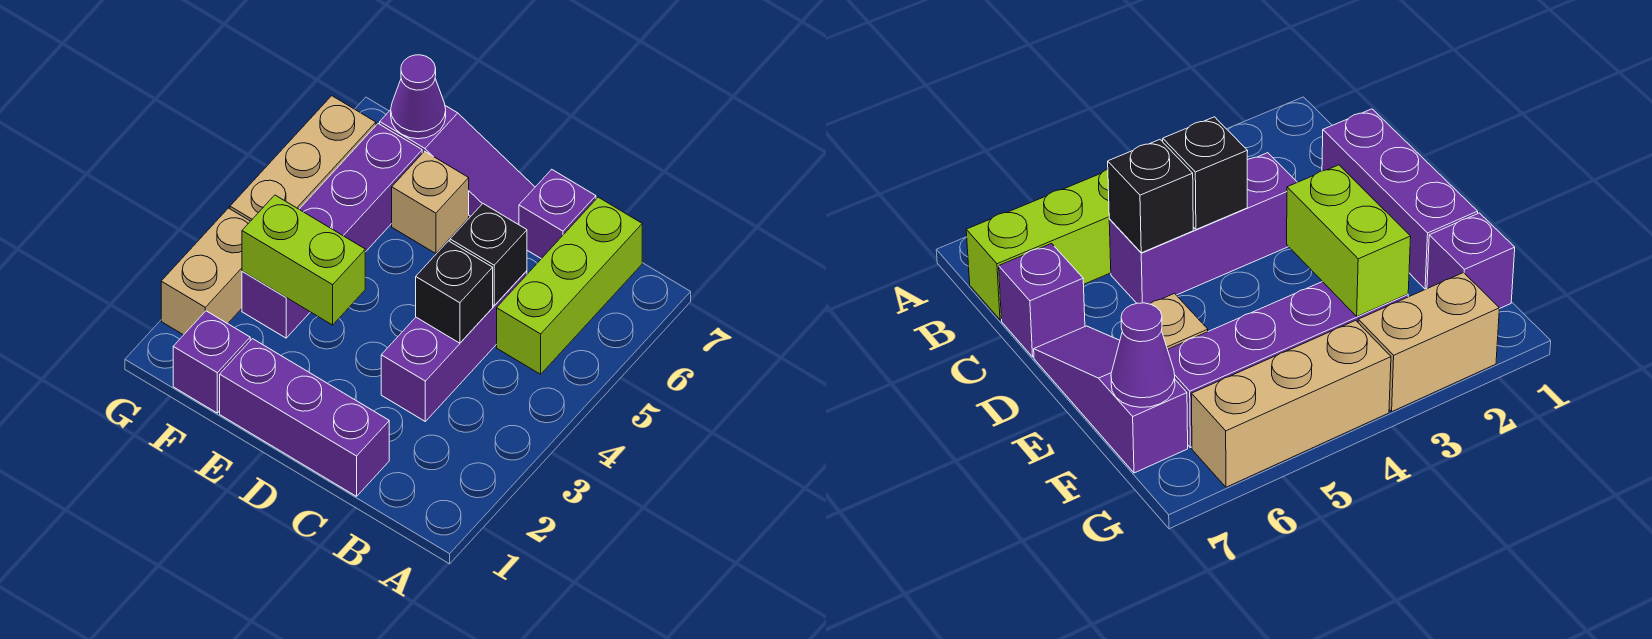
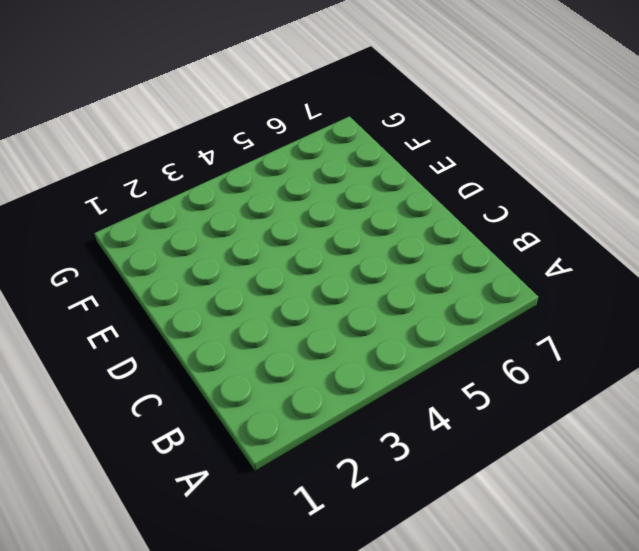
none -> lime 1x3 brick [497,197,642,374]
none -> purple 1x3 brick [220,339,389,496]
none -> purple 1x3 brick [381,271,527,421]

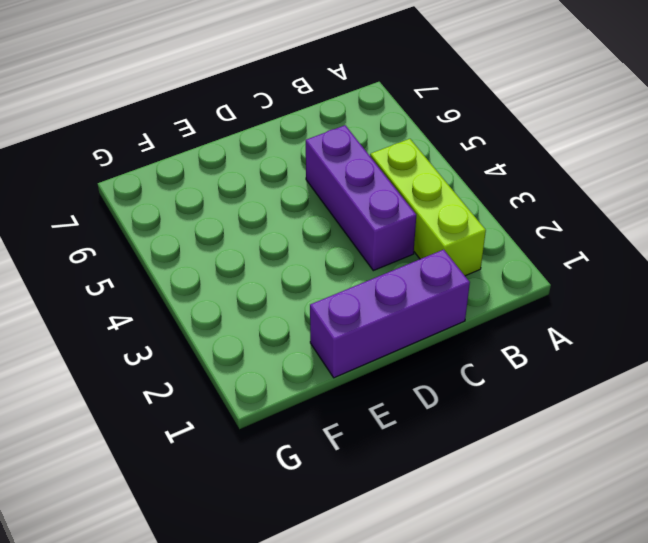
lime 1x3 brick [370,139,486,276] -> lime 1x3 brick moved to [497,197,642,374]
none -> purple 1x1 brick [519,169,596,259]
none -> purple 1x3 slope [380,106,535,225]
none -> tan 1x1 brick [392,151,469,254]

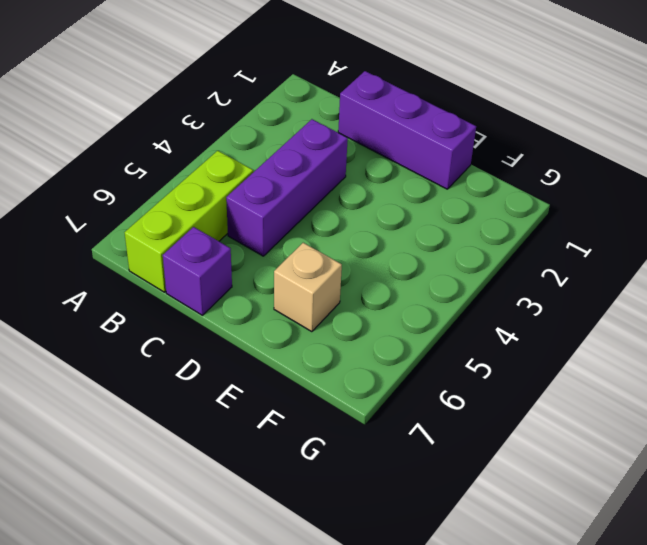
none -> purple 1x3 slope [380,106,535,225]
none -> purple 1x1 brick [173,311,250,413]
none -> purple 1x4 brick [242,124,422,338]

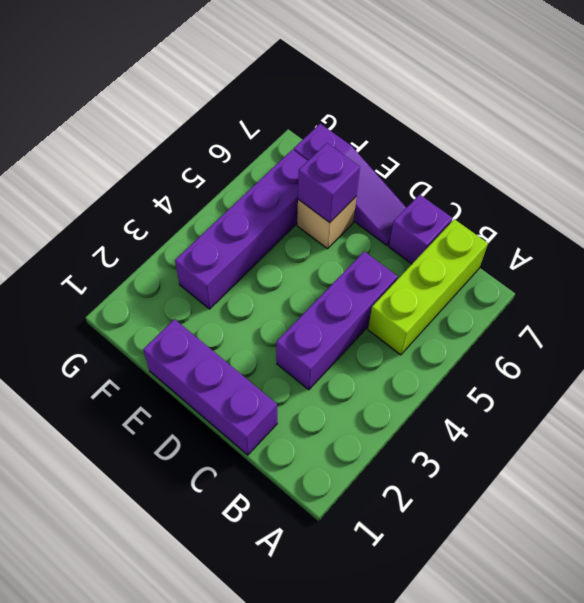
purple 1x1 brick [298,143,360,223] -> purple 1x1 brick moved to [173,311,250,413]
none -> tan 1x2 brick [161,208,250,335]
none -> tan 1x3 brick [230,96,376,221]
none -> black 1x1 brick [416,241,493,343]

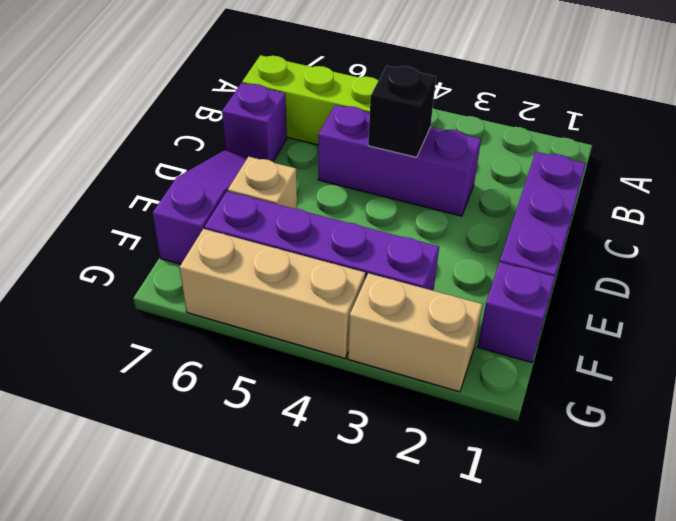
none -> black 1x1 brick [450,204,527,306]
none -> lime 1x2 brick [242,195,365,325]
none -> purple 1x1 cone [391,55,446,139]

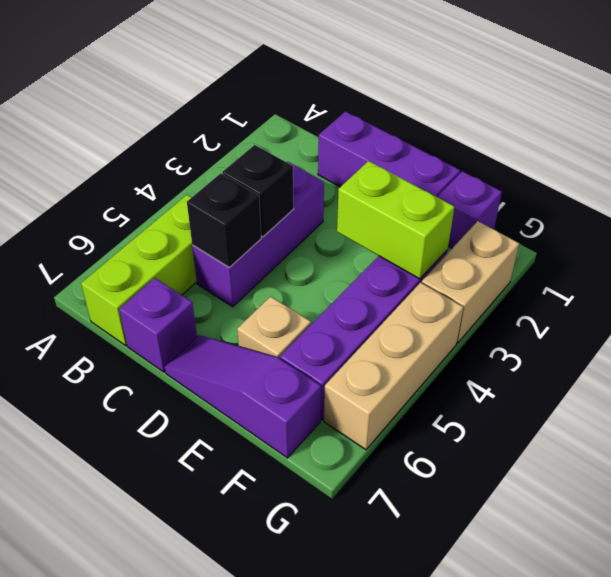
none -> purple 1x1 cone [391,55,446,139]

